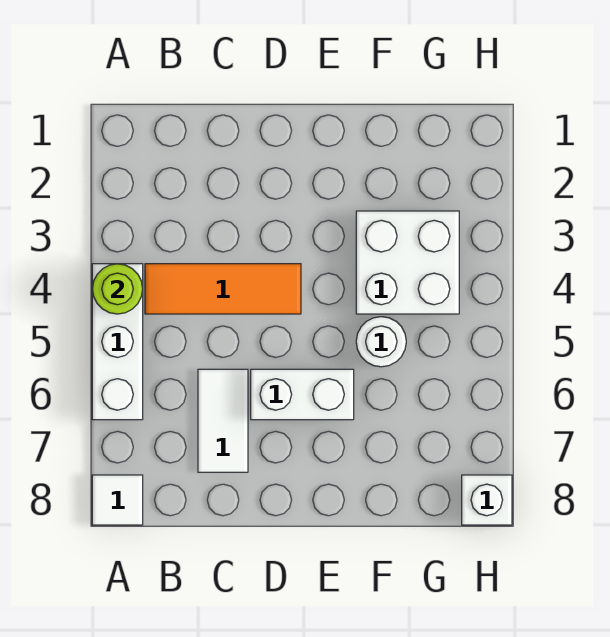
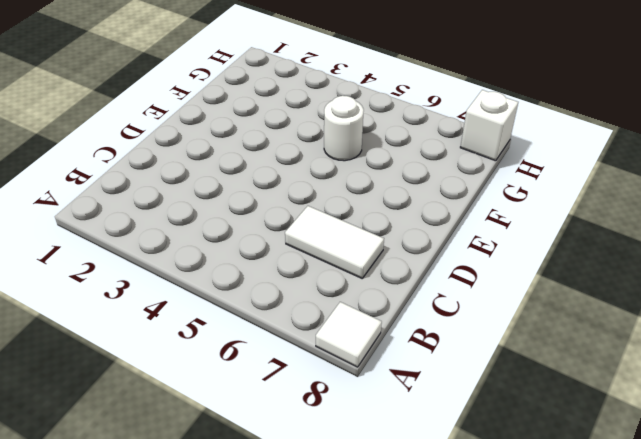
none -> white 1x3 brick [92,264,143,420]
none -> orange 1x3 tile [145,264,301,314]

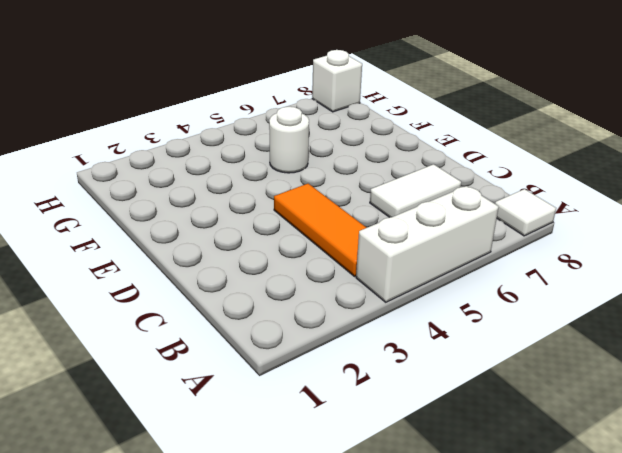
none -> white 1x2 brick [251,369,354,420]
none -> white 2x2 brick [356,211,459,314]

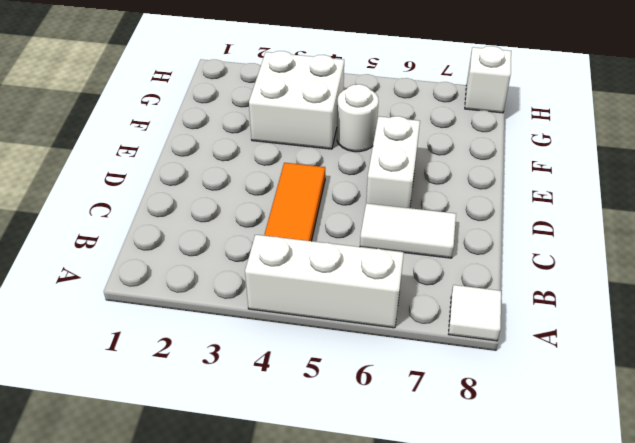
none -> lime 1x1 round brick [92,264,143,314]

